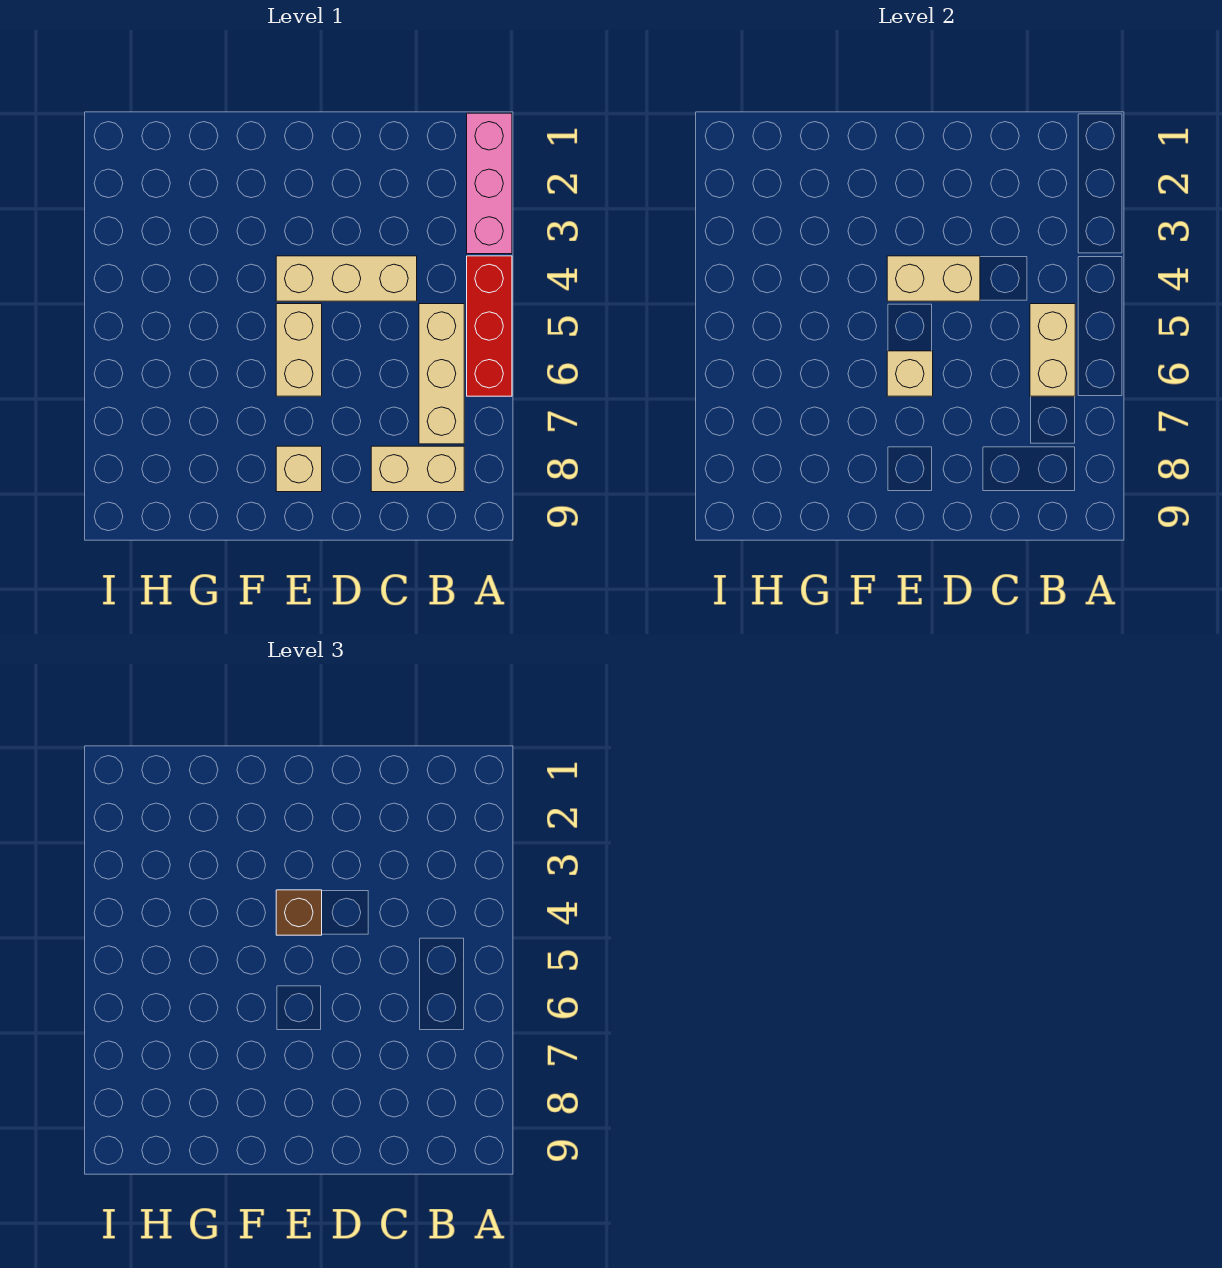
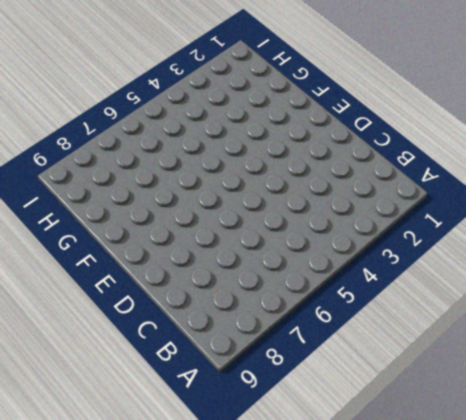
none -> pink 1x3 brick [467,113,512,254]
none -> red 1x3 brick [467,256,512,396]

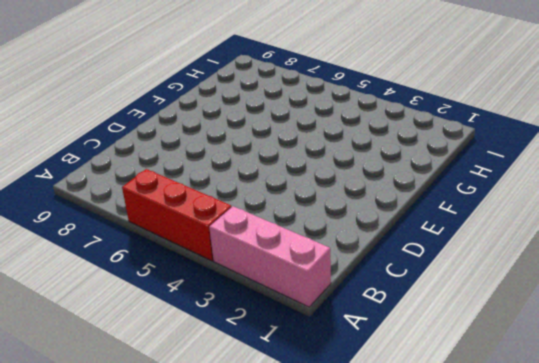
none -> tan 1x3 brick [419,304,464,444]
none -> tan 1x2 brick [371,446,464,492]

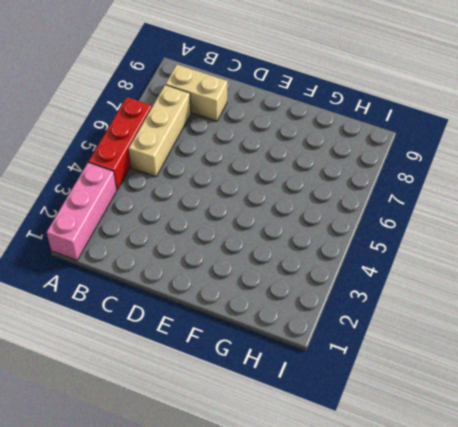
none -> tan 1x3 brick [276,256,417,301]
none -> tan 1x2 brick [276,304,322,396]

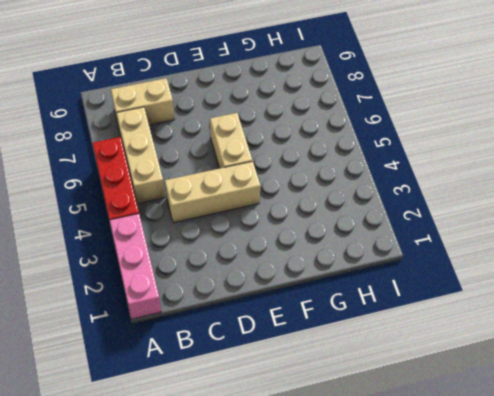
none -> tan 1x1 brick [276,446,322,492]
none -> tan 1x2 brick [1030,304,1075,396]

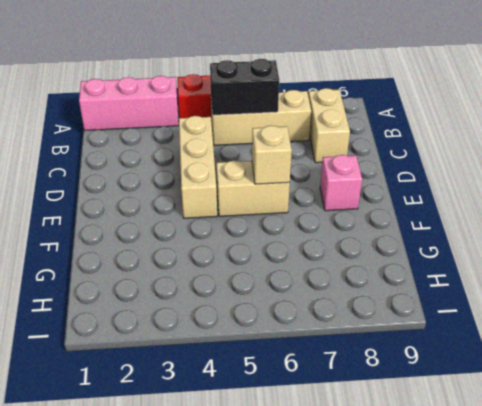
black 1x2 brick [210,59,279,115] -> tan 1x2 brick [1030,304,1075,396]
pink 1x1 brick [320,155,362,211] -> tan 1x1 brick [276,446,322,492]
none -> tan 1x2 brick [887,256,980,301]
none -> brown 1x1 brick [276,890,322,935]

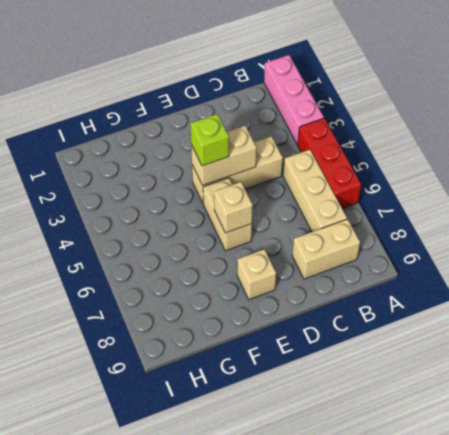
lime 1x1 brick [190,114,229,166] -> brown 1x1 brick [276,890,322,935]
none -> tan 1x2 brick [1030,304,1075,396]

